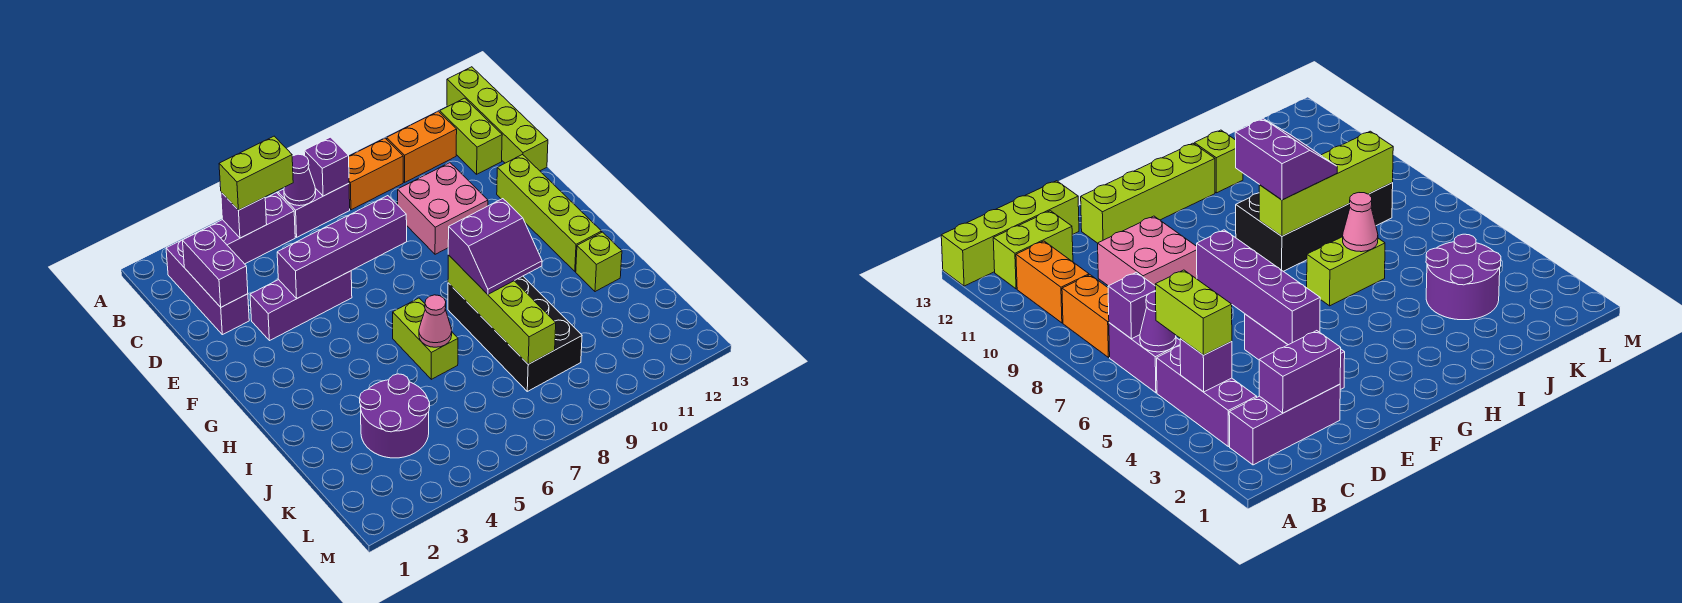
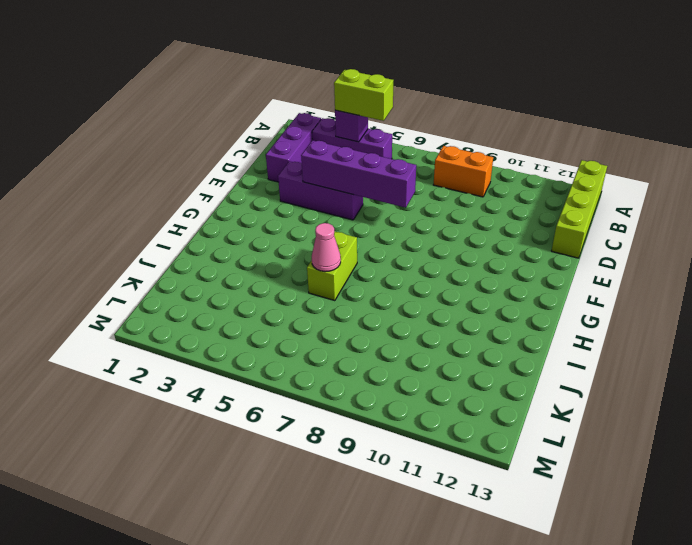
none -> purple 1x2 brick [278,184,350,237]
none -> orange 1x2 brick [387,111,457,182]
none -> lime 1x2 brick [440,98,502,174]

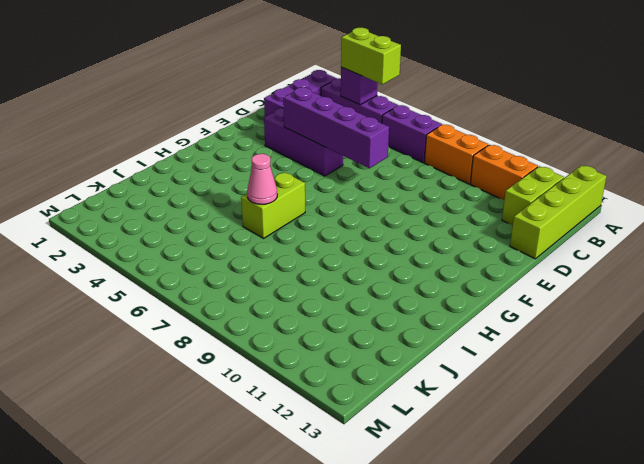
none -> pink 2x2 brick [398,163,488,254]
none -> lime 1x4 brick [497,155,602,271]
none -> black 2x4 brick [448,276,582,391]

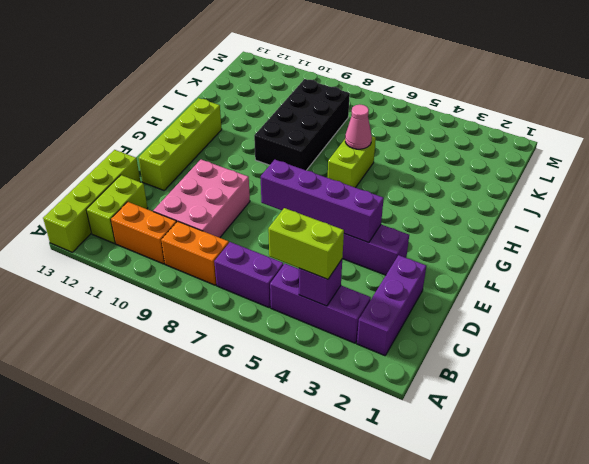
pink 2x3 brick [153,160,250,238] -> pink 2x2 brick [398,163,488,254]
none -> lime 1x1 brick [576,232,622,292]
none -> purple 2x2 round brick [360,374,430,458]
none -> purple 1x1 cone [284,154,316,206]

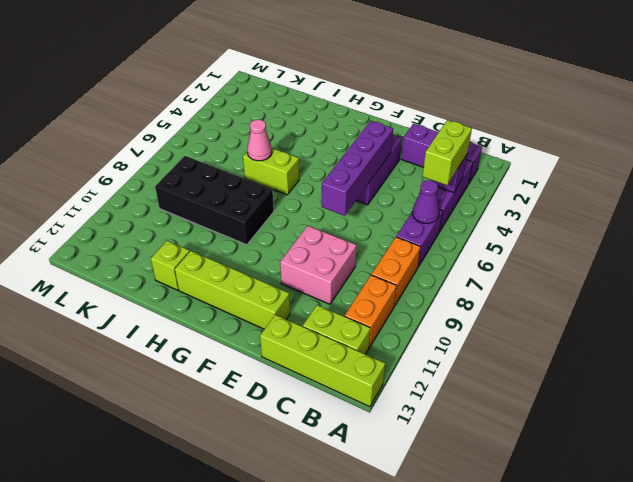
none -> purple 2x2 round brick [360,374,430,458]
none -> purple 1x1 brick [304,137,349,196]
none -> purple 1x2 brick [182,226,248,307]

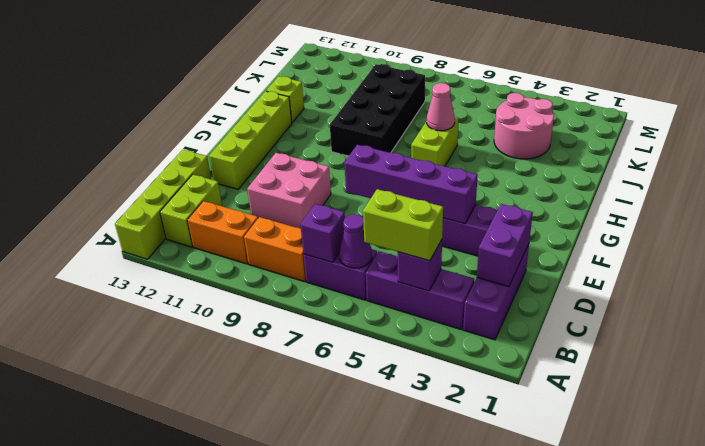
pink 2x2 round brick [494,93,554,159] -> purple 2x2 round brick [360,374,430,458]
none -> lime 1x4 brick [448,255,556,364]
none -> purple 2x2 slope [448,199,542,294]

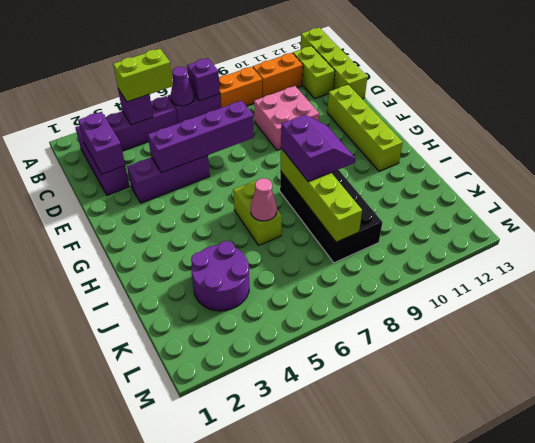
purple 2x2 slope [281,115,355,182] -> purple 2x2 slope turned to [448,199,542,294]
none -> lime 1x1 brick [576,232,622,292]

